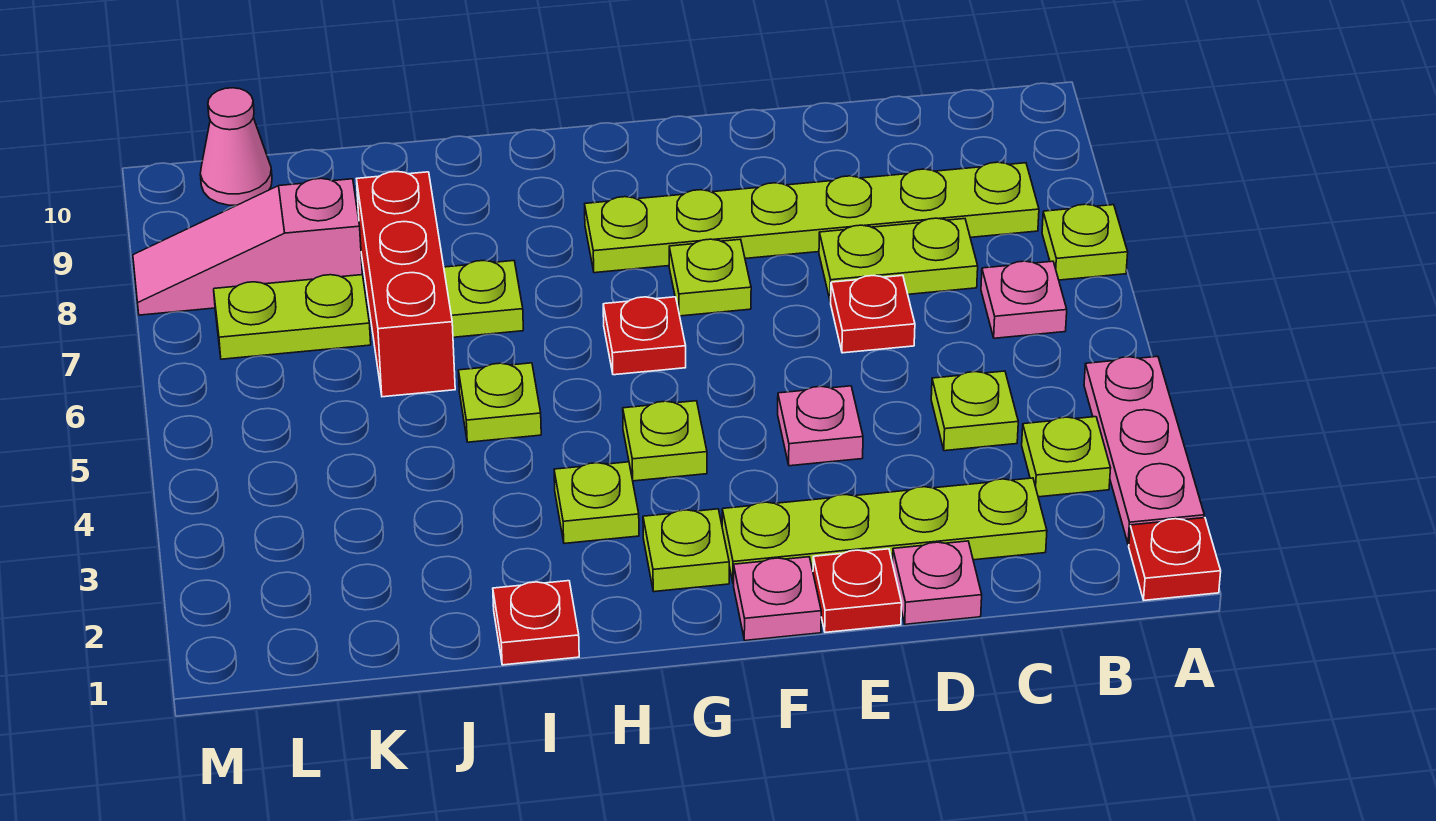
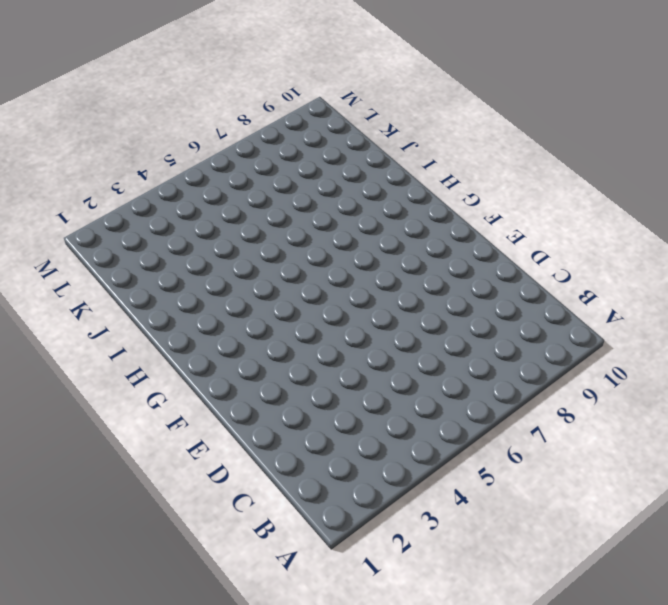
none -> red 1x1 plate [1129,518,1221,600]
none -> pink 1x3 plate [1084,356,1204,544]
none -> lime 1x1 plate [1042,204,1128,280]

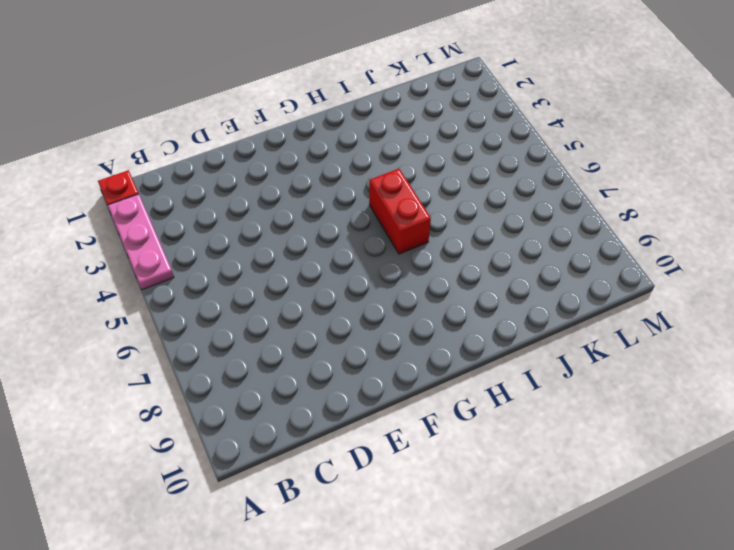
red 1x2 brick [369,169,431,254] -> none
none -> lime 1x1 plate [1042,204,1128,280]
none -> lime 1x1 plate [1022,417,1111,497]
none -> pink 1x1 plate [981,261,1067,338]

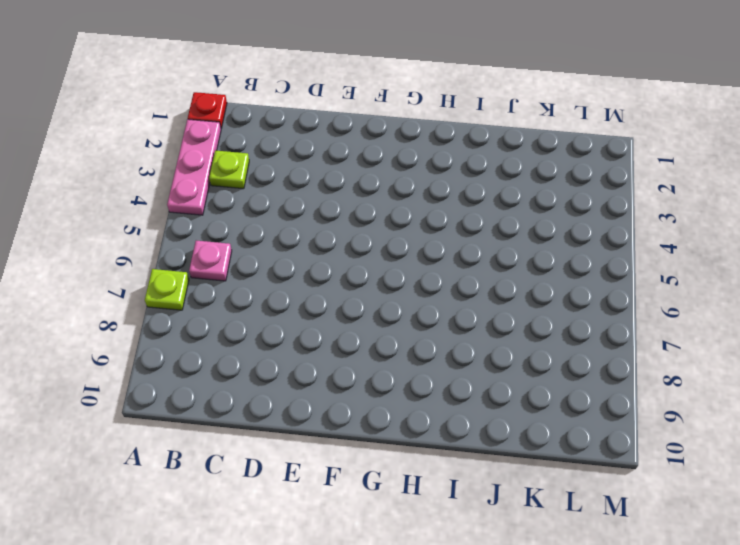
none -> lime 1x6 plate [585,162,1039,273]
none -> lime 1x4 plate [722,478,1047,584]
none -> lime 1x1 plate [931,371,1018,451]

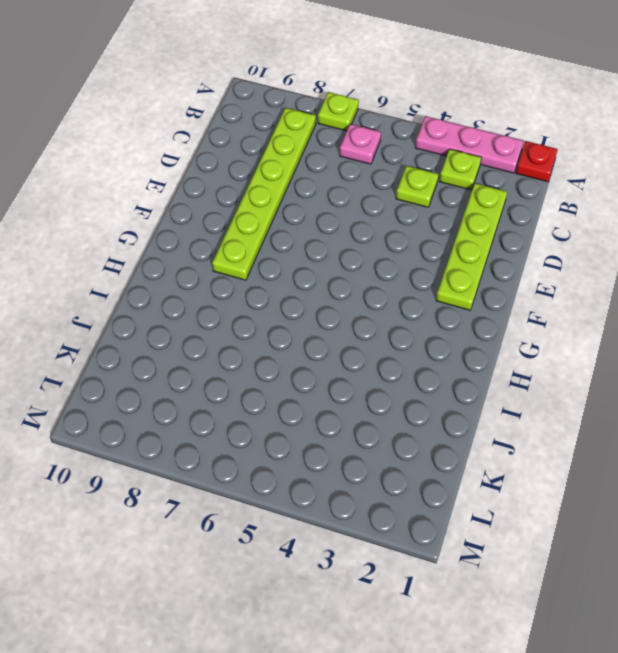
none -> lime 1x2 plate [819,218,978,302]
none -> pink 1x1 plate [893,541,982,624]
none -> red 1x1 plate [831,275,915,353]

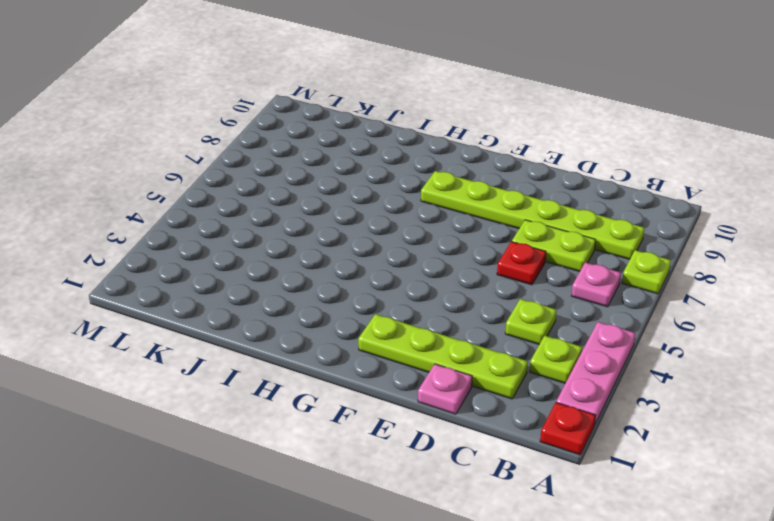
none -> red 1x1 plate [813,549,902,632]
none -> pink 1x1 plate [778,386,863,466]
none -> pink 1x1 plate [734,557,821,641]

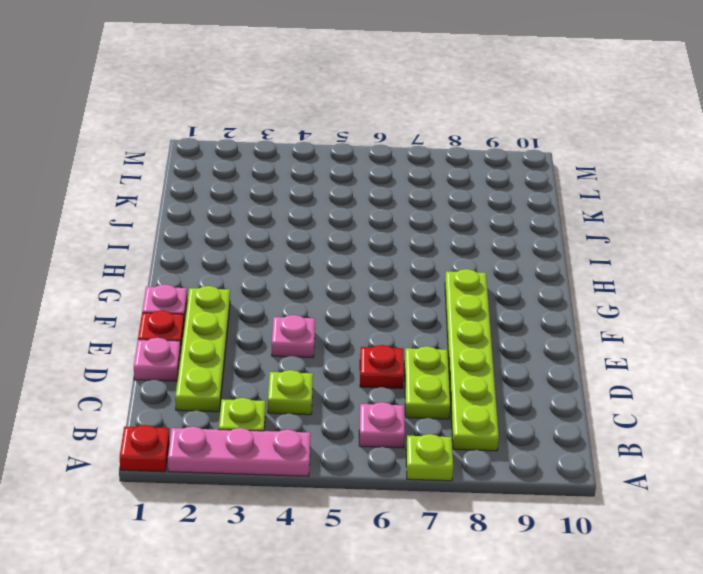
none -> lime 1x1 plate [669,239,751,316]
none -> lime 1x1 plate [643,509,729,592]
none -> lime 1x1 plate [623,401,707,481]

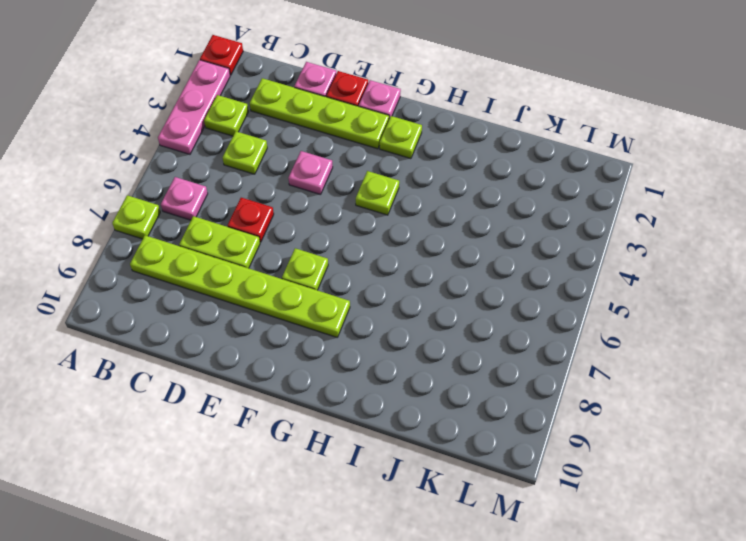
none -> red 1x1 plate [603,297,686,375]
none -> lime 1x1 plate [554,462,639,543]
none -> red 1x1 plate [493,581,579,665]

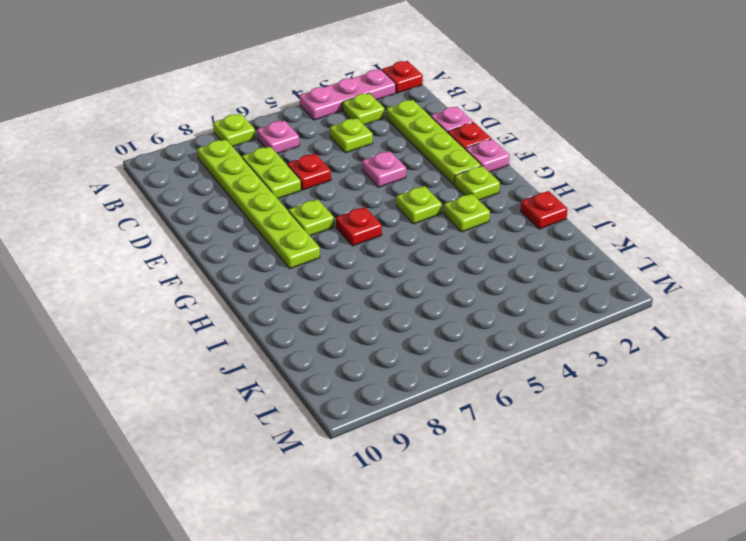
none -> lime 1x1 plate [458,363,541,442]
none -> lime 1x1 plate [444,260,523,337]
none -> red 1x3 brick [357,172,455,397]

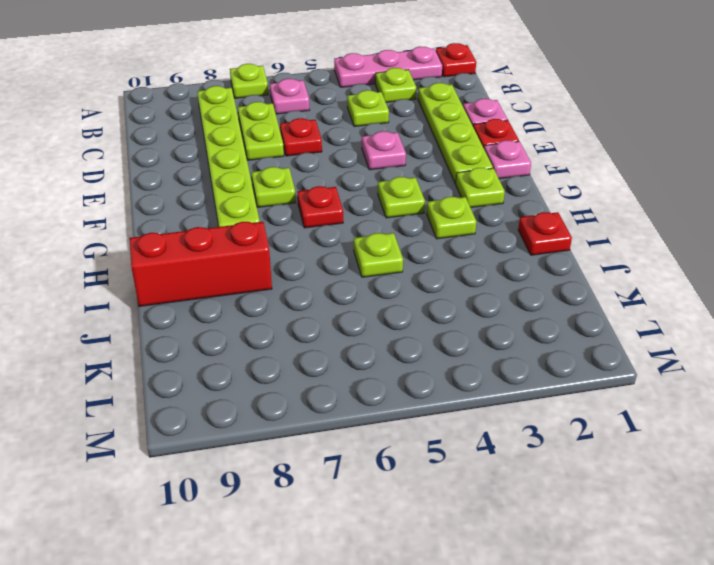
red 1x3 brick [129,222,272,306] -> red 1x3 brick moved to [357,172,455,397]
none -> lime 1x1 plate [444,260,523,337]
none -> lime 1x2 plate [214,275,371,359]
none -> pink 1x3 slope [133,178,362,315]

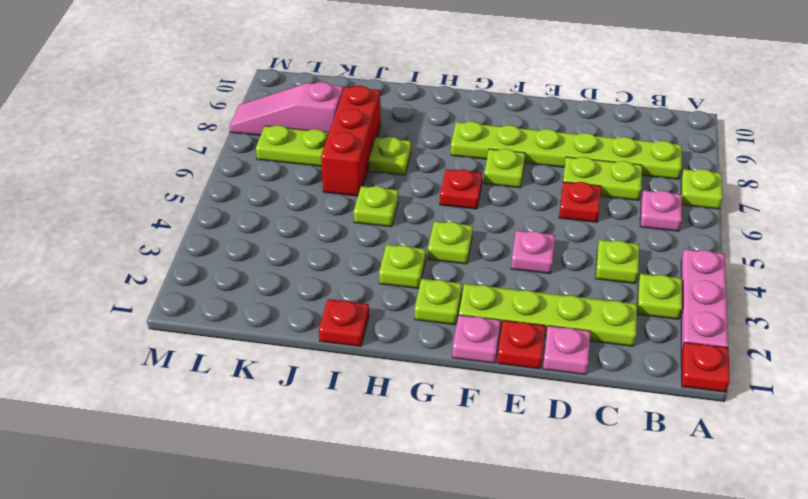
none -> pink 1x1 cone [200,88,272,205]

